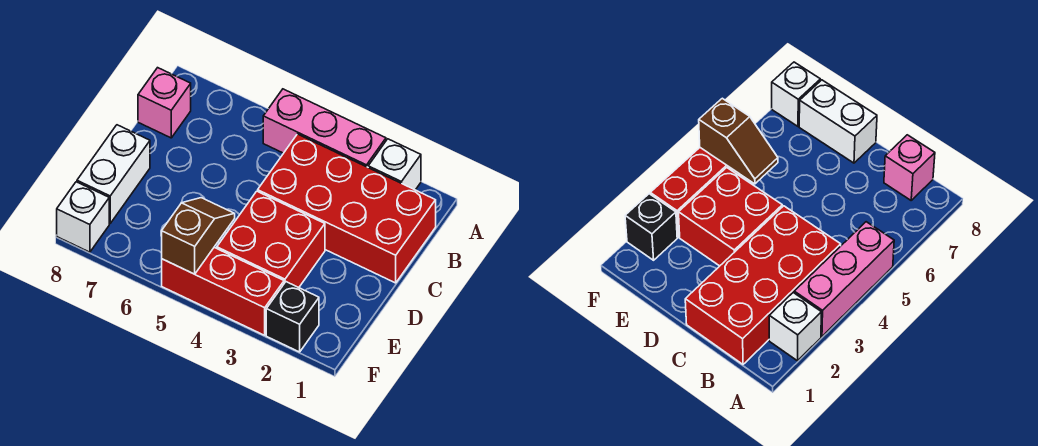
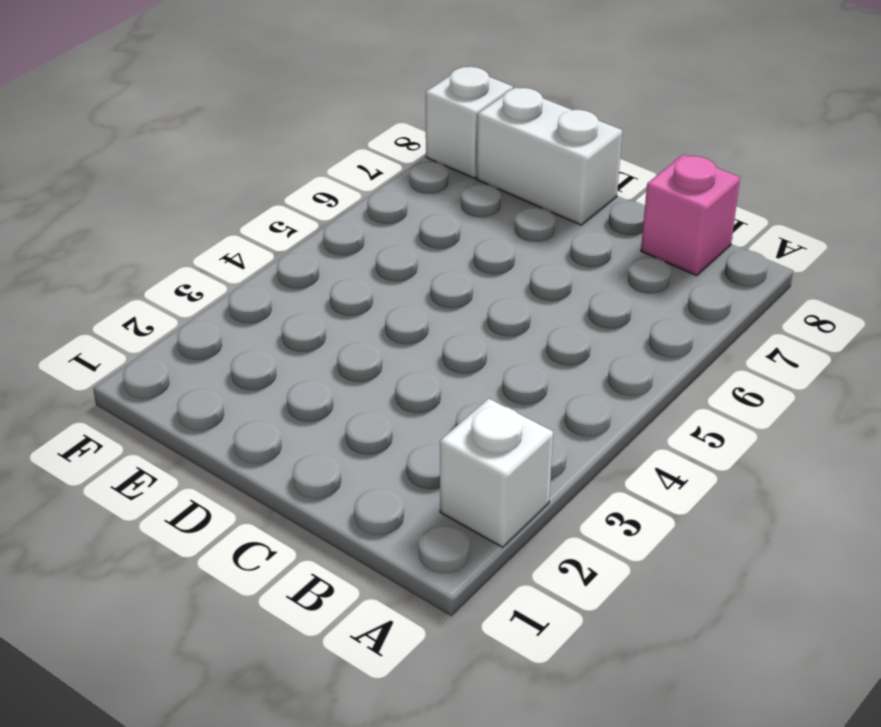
none -> pink 1x3 brick [263,89,386,167]
none -> red 2x4 brick [258,134,436,283]

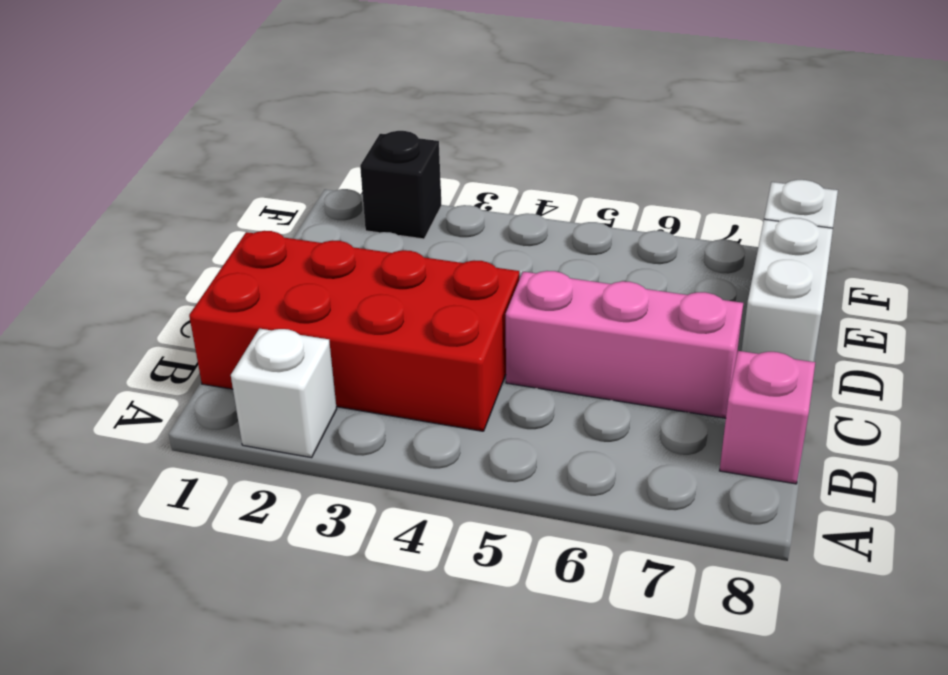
pink 1x3 brick [506,271,743,418] -> pink 1x3 brick moved to [263,89,386,167]
none -> red 2x2 brick [217,191,325,287]
none -> red 1x3 brick [162,248,284,335]

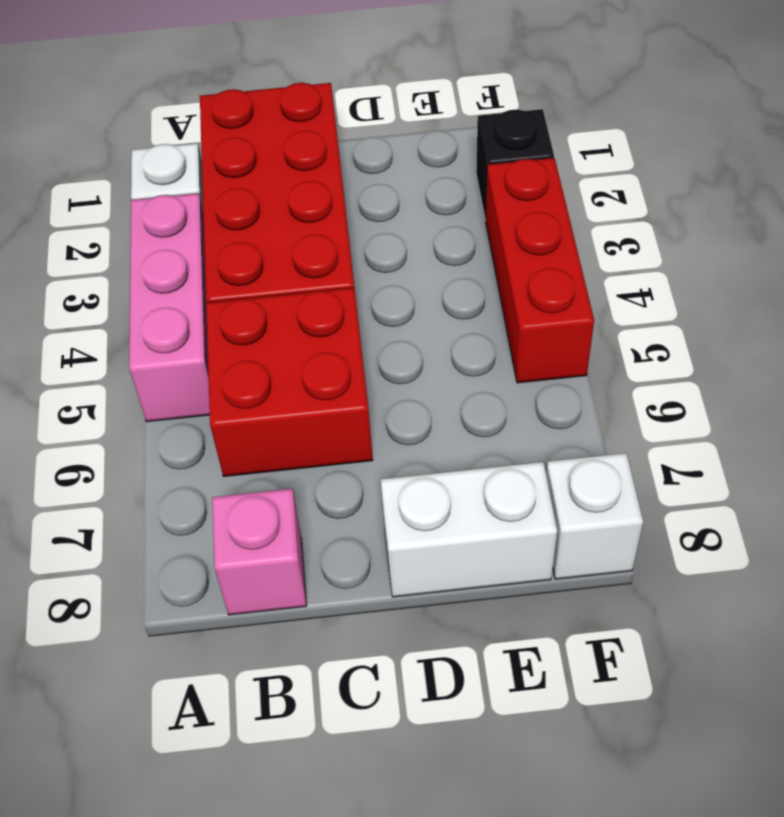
red 2x2 brick [206,288,373,476] -> red 2x2 brick moved to [217,191,325,287]
none -> brown 1x2 slope [162,198,235,274]

